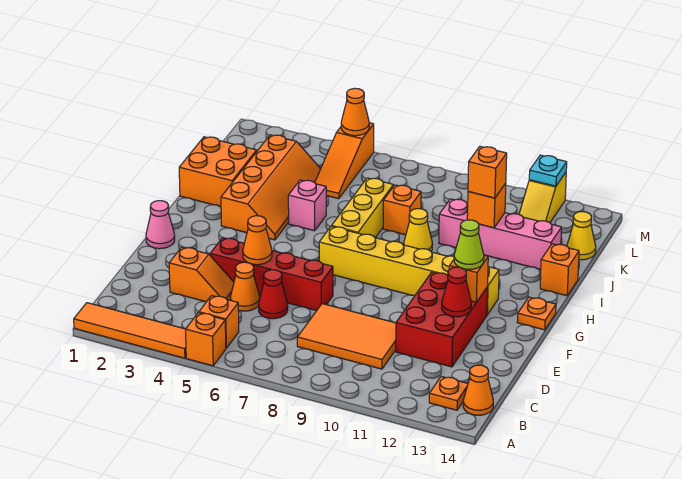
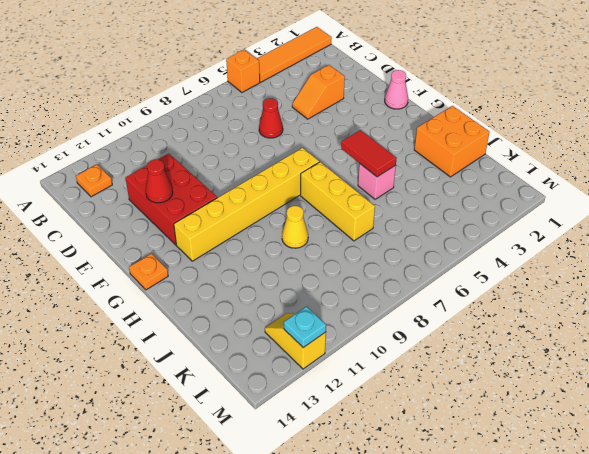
red 1x2 tile [341,130,397,177] -> none
none -> orange 1x1 brick [199,296,239,348]
none -> orange 1x1 cone [463,365,493,415]
none -> orange 2x3 tile [297,304,396,369]
none -> orange 1x1 cone [230,262,260,311]

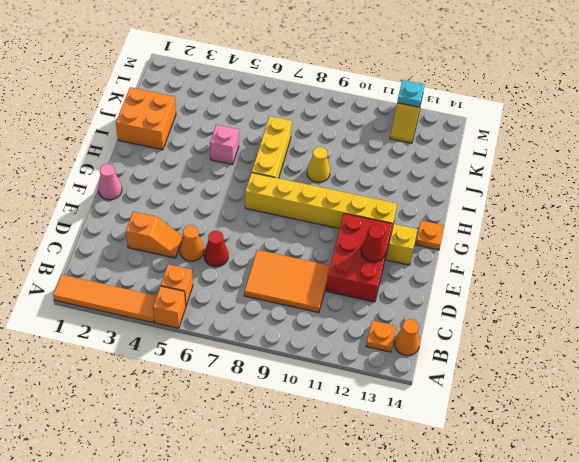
yellow 1x1 brick [386,224,418,265] -> none
none -> red 1x4 brick [210,238,333,311]
none -> orange 2x4 slope [221,135,320,240]
none -> orange 1x1 brick [540,244,579,296]
none -> orange 1x1 brick [383,185,421,235]

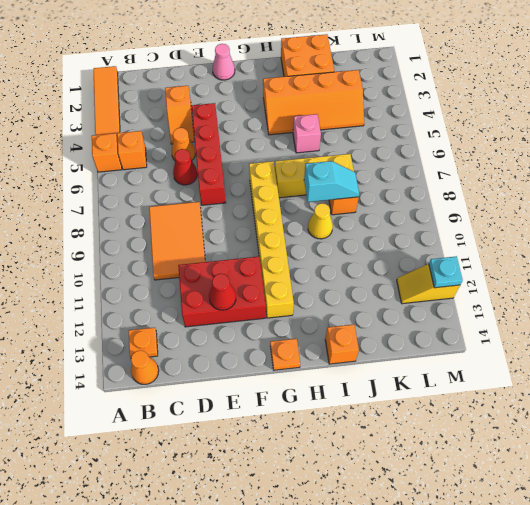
cyan 1x2 slope [304,161,359,202] -> none
none -> pink 1x4 brick [439,199,562,269]
none -> orange 1x3 slope [315,123,374,199]
none -> yellow 1x1 cone [567,212,596,260]
none -> orange 1x1 cone [243,216,272,265]

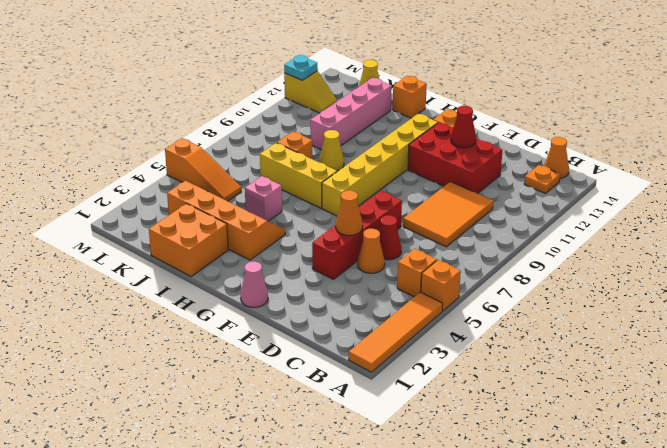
none -> orange 1x2 slope [169,247,234,302]
none -> orange 1x1 brick [449,255,488,302]
none -> orange 1x1 brick [467,183,506,228]
none -> orange 1x1 cone [341,88,369,136]

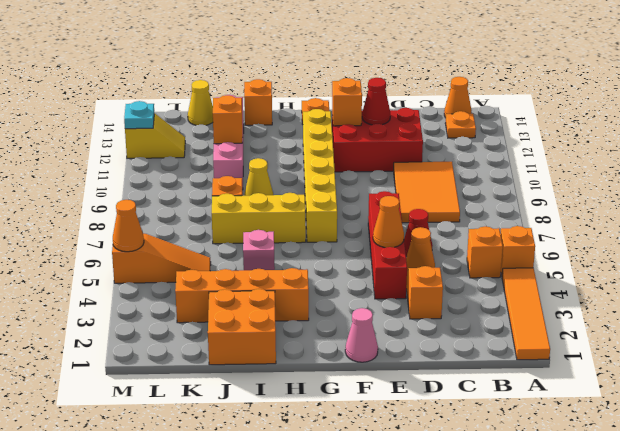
none -> lime 1x1 cone [454,220,484,269]
none -> orange 1x1 brick [468,147,507,198]

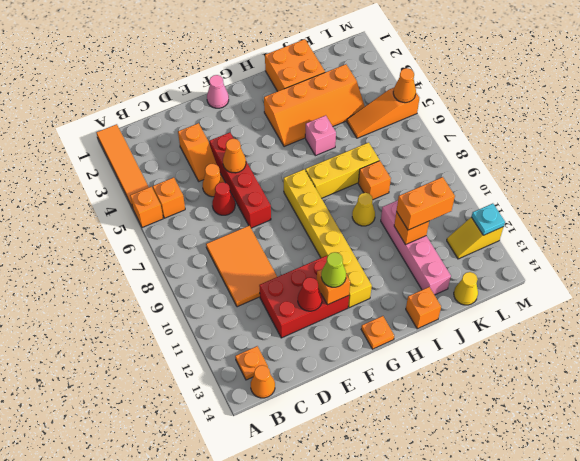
orange 1x2 brick [396,177,455,230] -> orange 1x1 brick [468,147,507,198]

